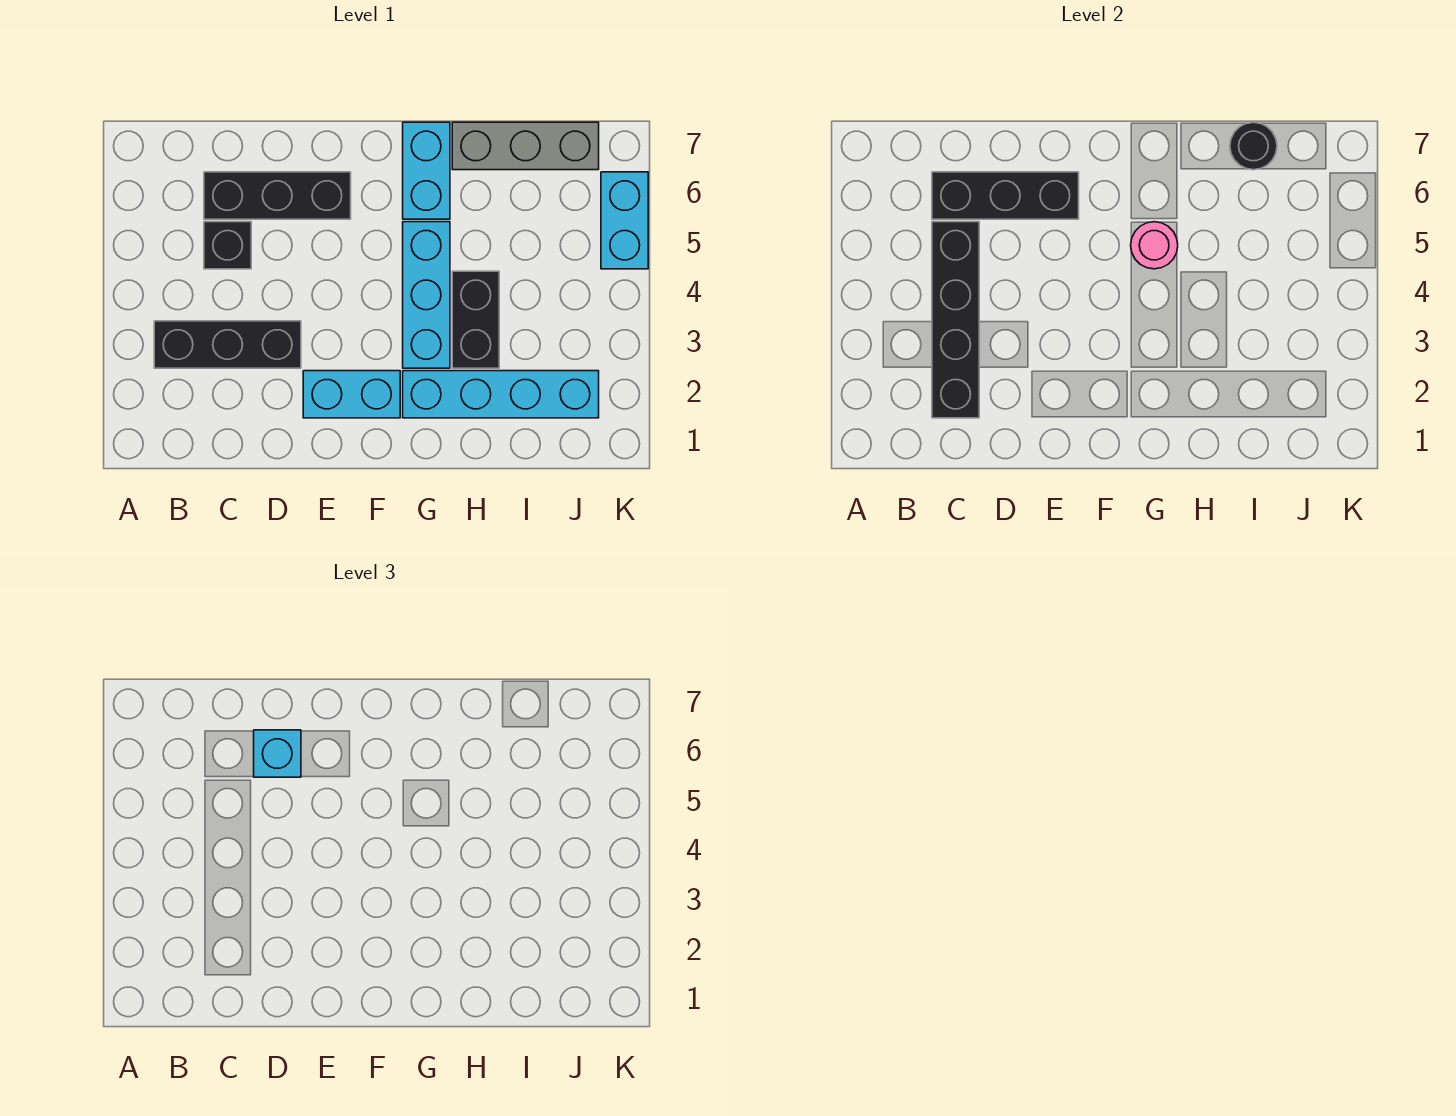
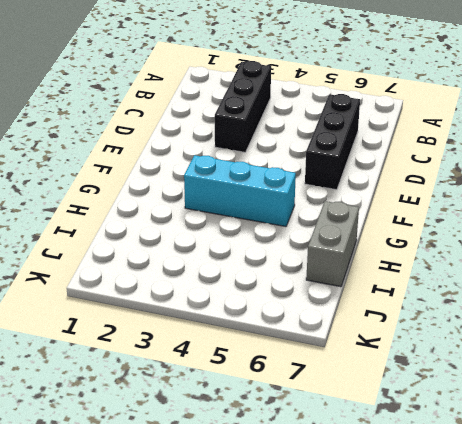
grey 1x2 brick [306,201,359,287] -> grey 1x3 brick [452,122,599,170]
none -> black 1x1 brick [204,222,251,269]
none -> cyan 1x2 brick [303,371,400,418]
none -> cyan 1x4 brick [403,371,599,418]

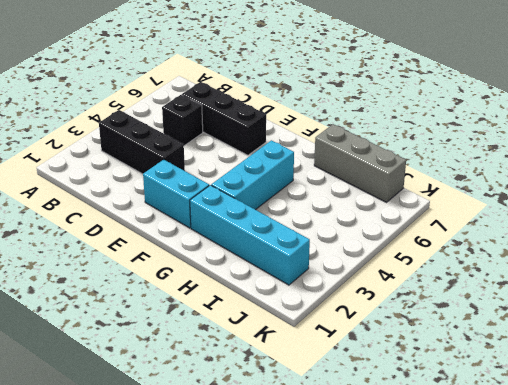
none -> cyan 1x2 brick [403,122,450,219]
none -> black 1x2 brick [452,271,499,368]
none -> cyan 1x2 brick [601,172,648,269]

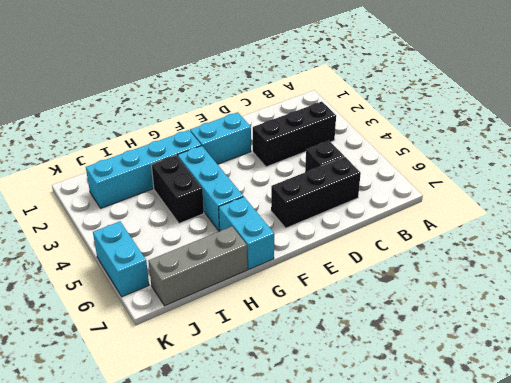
none -> black 1x4 brick [932,222,979,418]
none -> black 1x3 brick [932,172,1079,219]
none -> pink 1x1 round brick [1131,222,1178,269]

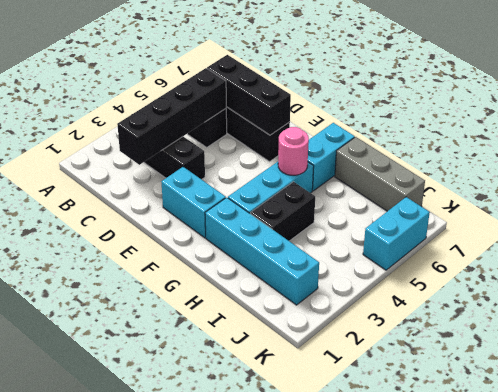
none -> black 1x1 round brick [1230,122,1277,170]
none -> cyan 1x1 brick [254,730,301,777]

